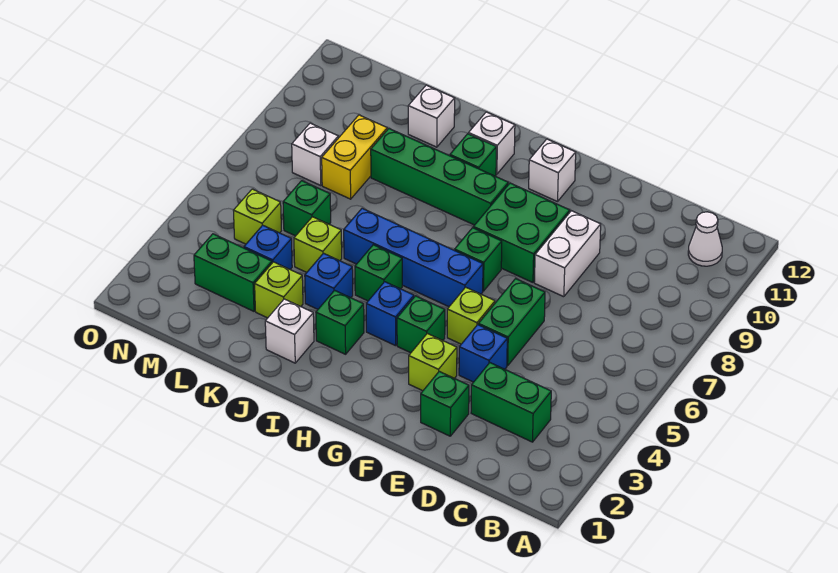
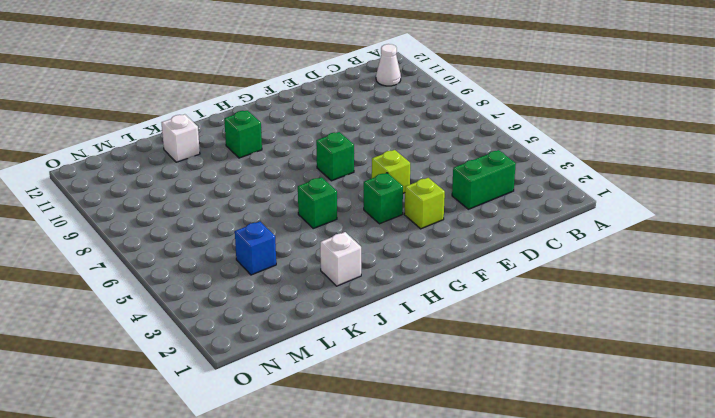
none -> green 1x1 brick [421,371,469,436]
none -> blue 1x1 brick [459,325,507,382]
none -> green 1x2 brick [478,279,545,366]
none -> white 1x2 brick [534,211,601,297]

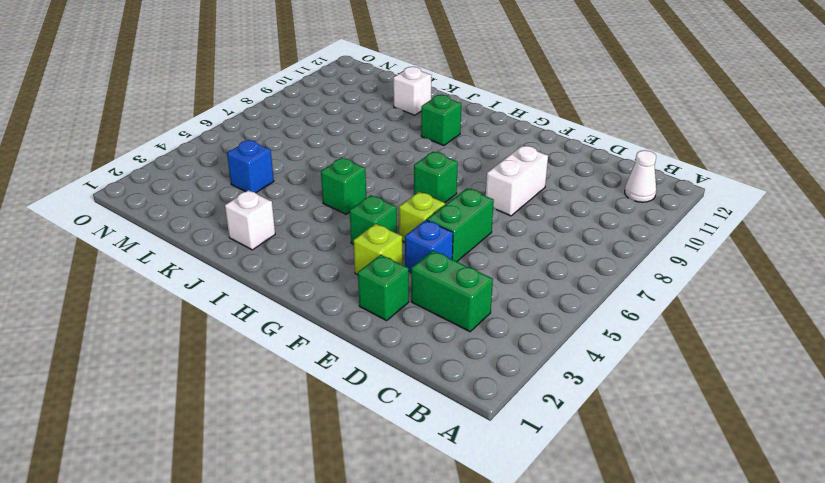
none -> green 2x2 brick [473,183,570,282]
none -> blue 1x4 brick [344,208,483,307]
none -> white 1x1 brick [529,139,576,202]
none -> blue 1x1 brick [366,282,414,346]

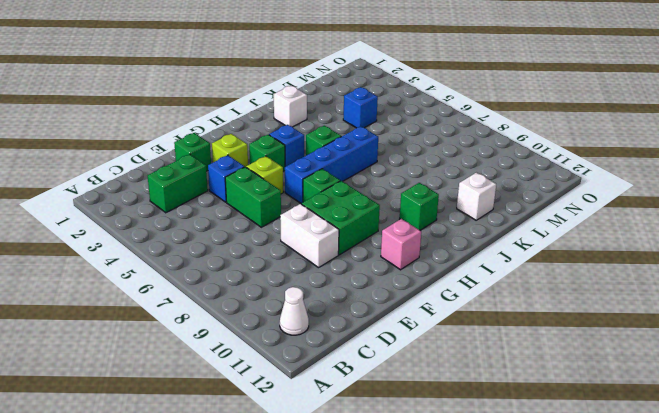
pink 1x1 brick [381,219,421,270] -> white 1x1 brick [529,139,576,202]
none -> green 1x4 brick [371,129,508,225]
none -> green 1x1 brick [316,290,364,354]
none -> white 1x1 brick [469,112,515,174]
none -> blue 1x1 brick [305,253,353,309]

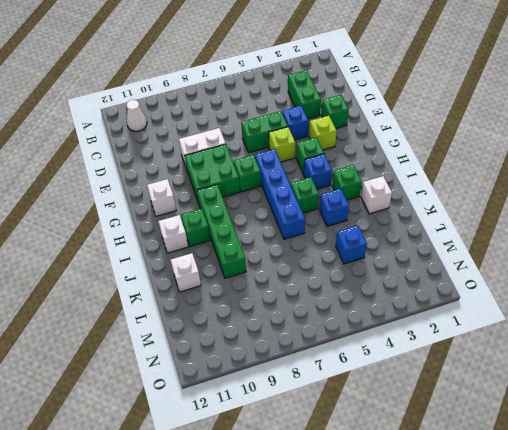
none -> lime 1x1 brick [255,262,303,318]
none -> lime 1x1 brick [294,217,342,272]
none -> green 1x2 brick [194,234,272,311]
none -> green 1x1 brick [283,181,331,236]

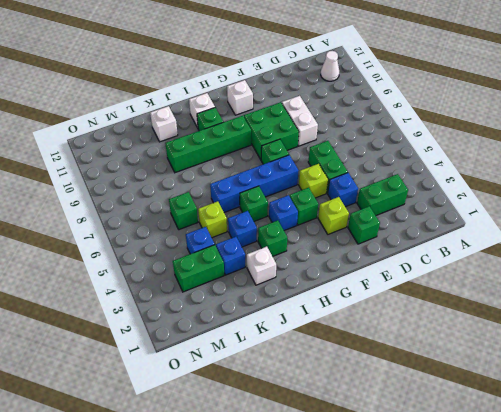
blue 1x1 brick [216,237,245,275] -> lime 1x1 brick [255,262,303,318]
none -> yellow 1x2 brick [322,115,387,199]
none -> lime 1x1 brick [233,189,281,244]
none -> white 1x1 brick [292,123,338,185]

